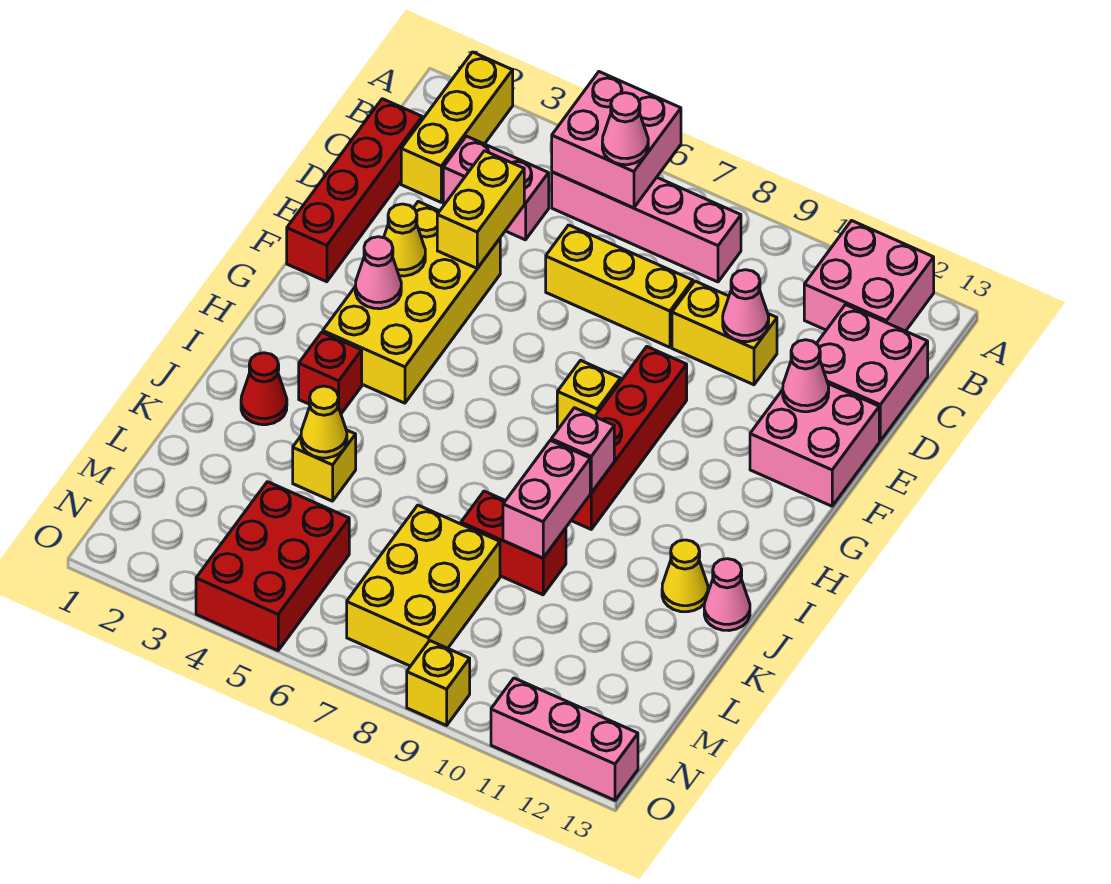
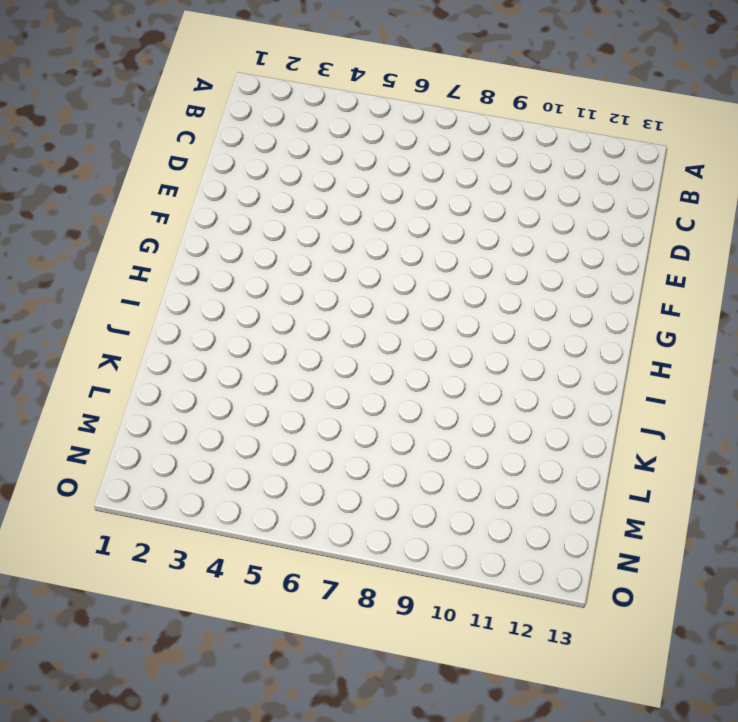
none -> yellow 1x3 brick [401,52,513,202]
none -> pink 2x2 brick [804,221,934,331]
none -> pink 1x4 brick [552,172,741,282]
none -> red 1x4 brick [287,99,422,282]

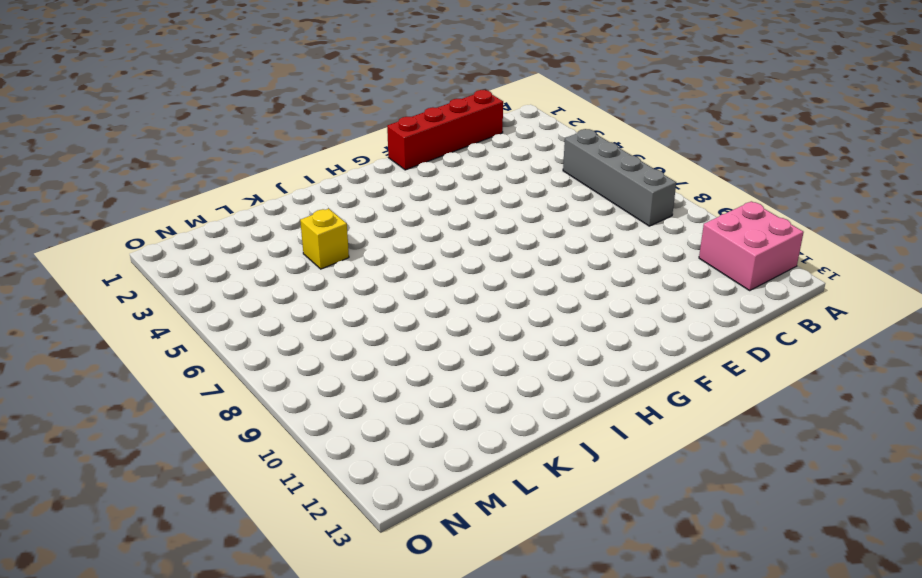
grey 1x4 brick [563,129,676,226] -> pink 1x4 brick [552,172,741,282]
none -> yellow 1x3 brick [401,52,513,202]
none -> pink 1x2 brick [443,136,549,240]
none -> pink 2x2 brick [817,305,928,441]
none -> yellow 1x3 brick [546,225,693,347]

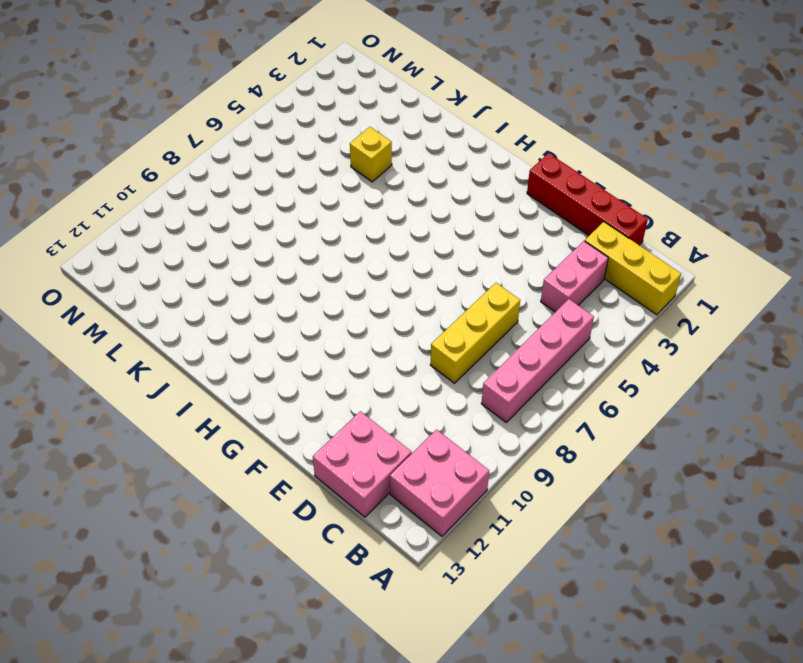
none -> yellow 1x2 brick [672,281,777,385]
none -> yellow 2x4 brick [323,202,500,403]
none -> pink 2x2 brick [750,384,879,506]
none -> red 1x4 brick [571,347,687,529]

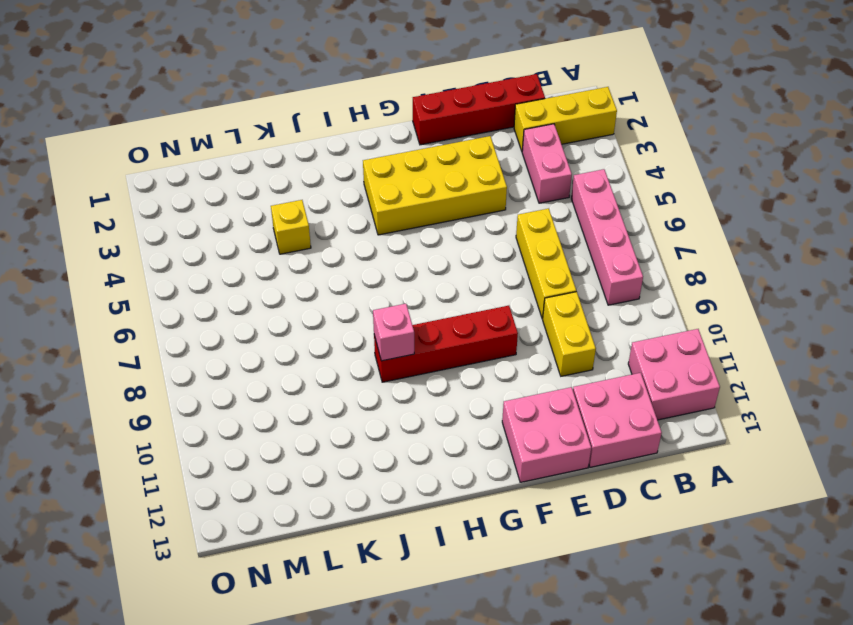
none -> yellow 1x1 brick [557,360,621,428]
none -> red 1x1 brick [299,332,362,414]
none -> red 1x1 cone [241,353,287,425]
none -> yellow 1x1 cone [662,540,708,612]

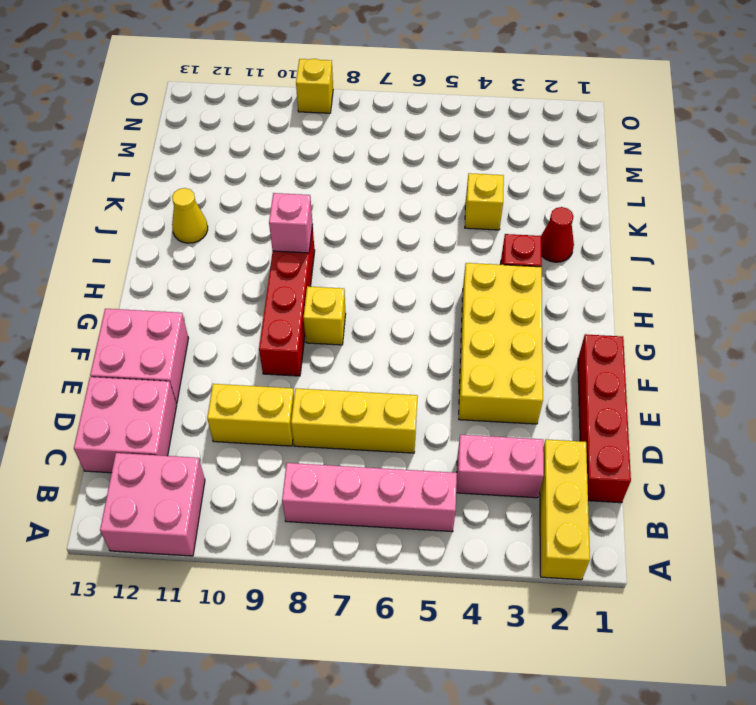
none -> pink 1x1 cone [704,559,750,631]
none -> red 1x2 brick [461,491,566,595]
none -> yellow 2x3 brick [347,505,500,666]
none -> red 2x3 brick [196,482,349,651]

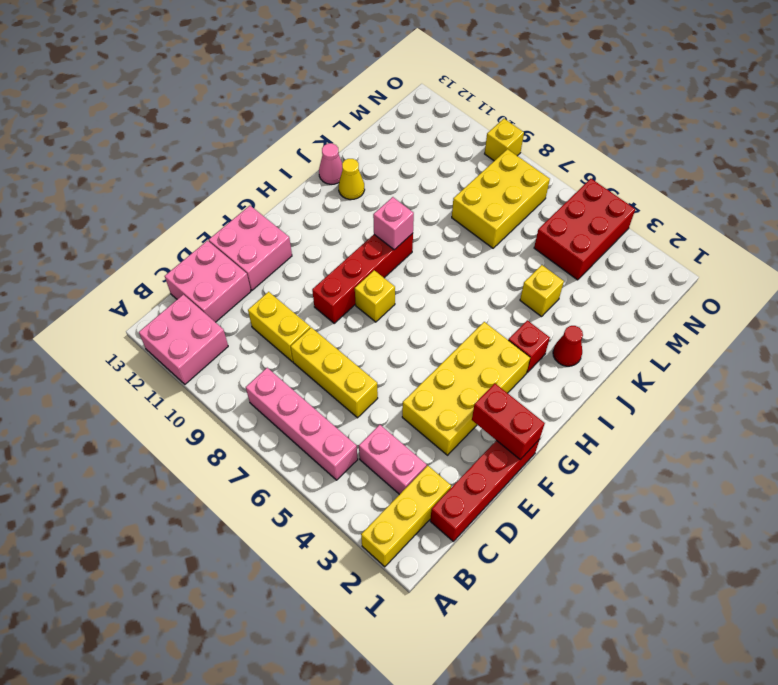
red 1x2 brick [472,383,545,460] -> red 1x2 brick moved to [461,491,566,595]
none -> pink 1x3 brick [491,678,638,800]
none -> pink 2x2 brick [552,72,681,208]
none -> yellow 1x2 brick [437,151,524,268]
none -> pink 1x1 cone [723,270,769,342]

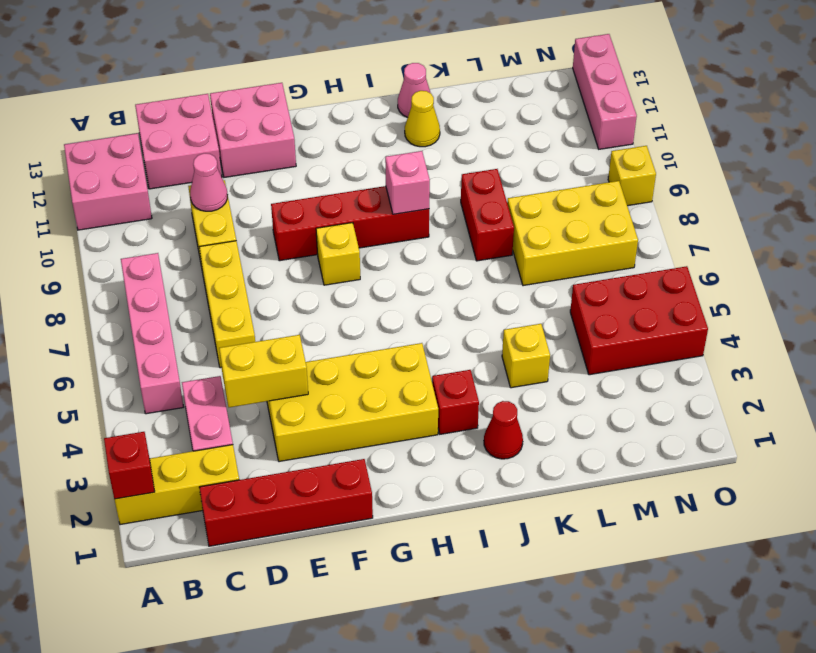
red 1x1 brick [104,432,155,499] -> none
none -> pink 2x2 brick [552,72,681,208]
none -> pink 1x1 cone [783,340,829,412]
none -> yellow 1x1 cone [384,204,425,276]
none -> pink 1x1 cone [355,237,401,309]

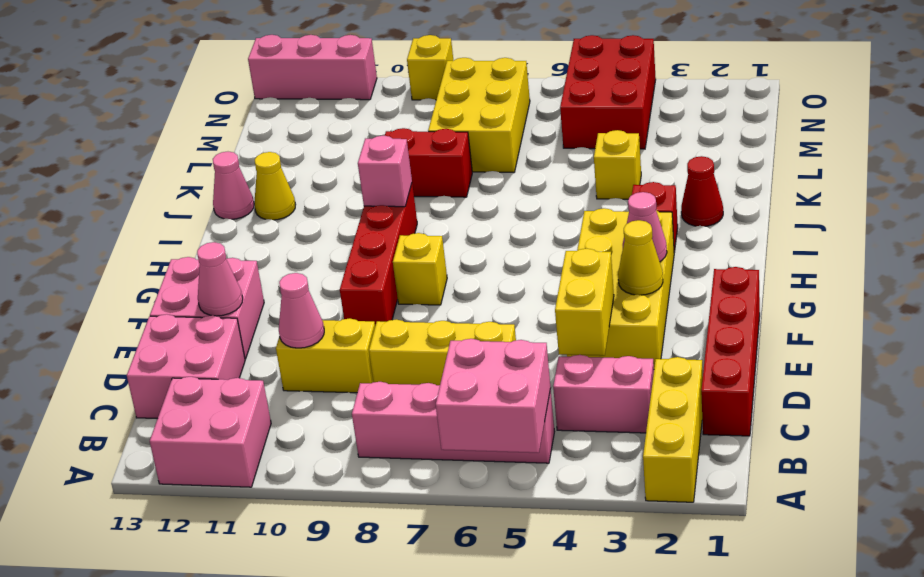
none -> pink 1x2 brick [503,440,590,558]
none -> yellow 1x1 cone [301,386,347,458]
none -> pink 1x1 cone [602,93,648,165]

